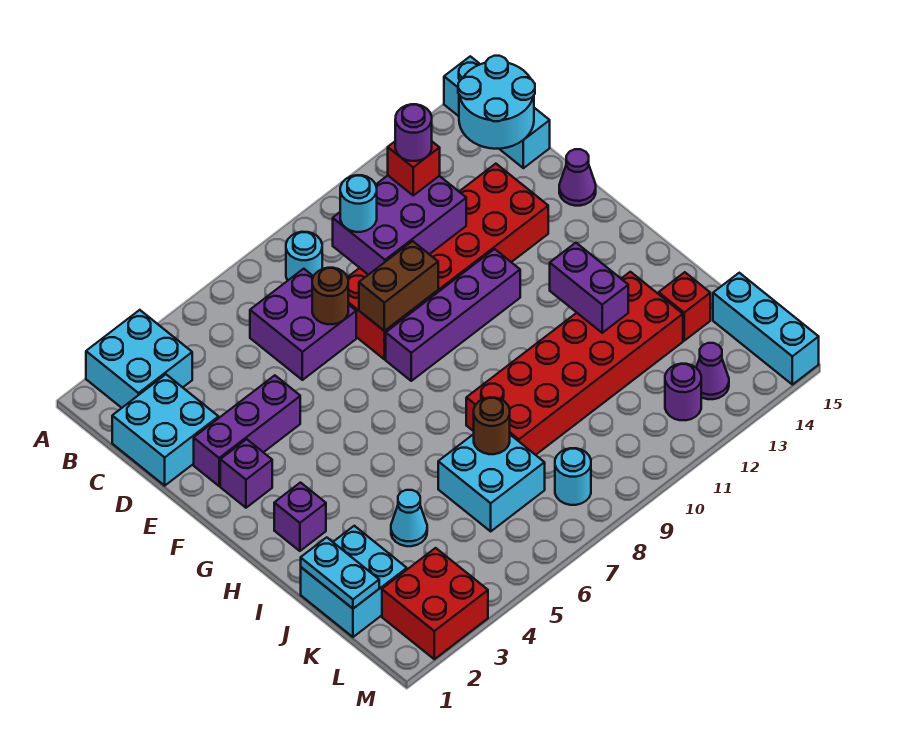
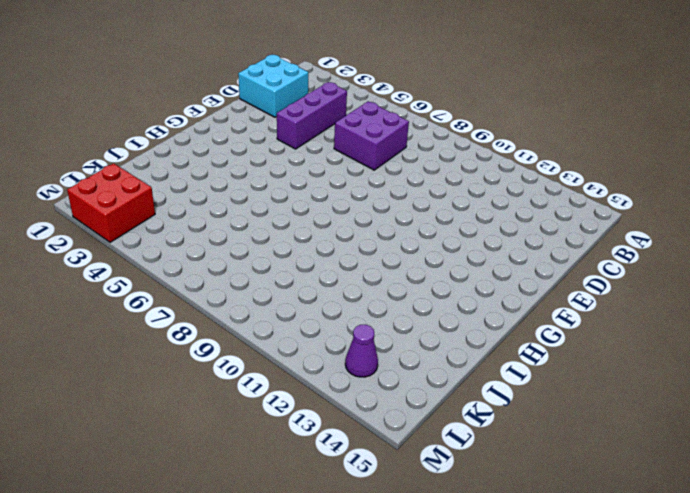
purple 1x3 brick [277,82,347,149] -> purple 1x3 brick turned to [194,375,300,486]
none -> cyan 2x2 brick [86,310,192,408]
none -> cyan 1x3 brick [444,56,550,168]
none -> cyan 1x1 round brick [286,232,322,280]
none -> red 2x6 brick [348,164,548,359]

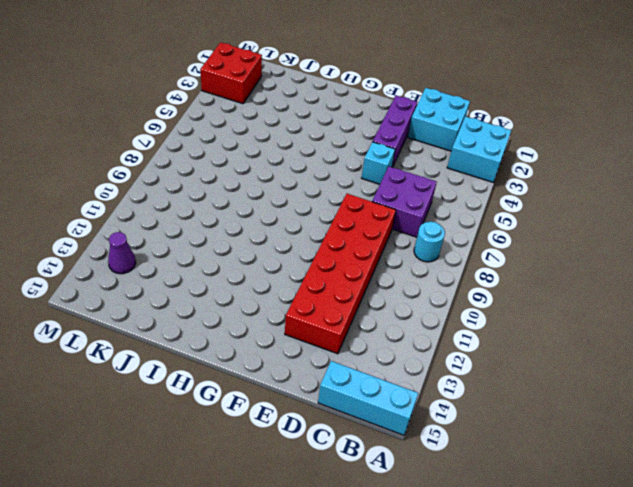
cyan 1x1 brick [362,142,395,184] -> none
none -> purple 1x1 cone [559,149,596,206]
none -> purple 1x1 brick [220,439,272,508]
none -> purple 1x4 brick [386,249,520,381]
none -> purple 1x1 brick [274,483,326,551]

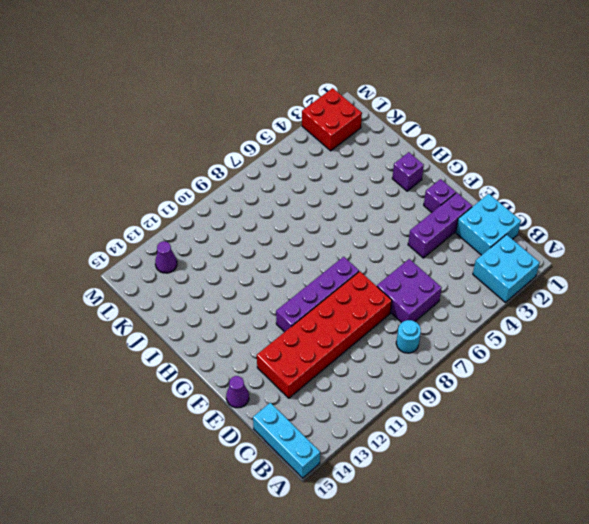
none -> red 2x6 brick [466,272,683,455]
none -> cyan 2x2 brick [301,526,407,637]
none -> cyan 1x1 cone [391,490,427,546]
none -> cyan 2x2 brick [438,434,545,531]

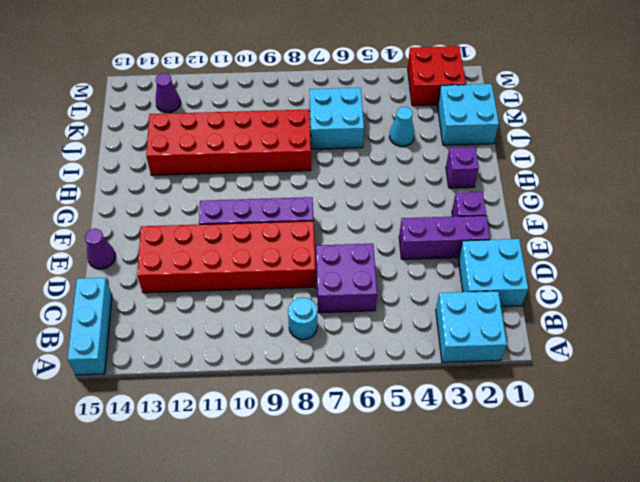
none -> red 1x1 brick [659,272,710,341]
none -> cyan 1x3 brick [713,273,819,385]
none -> cyan 1x1 round brick [555,448,591,505]
none -> purple 1x1 round brick [665,364,701,420]

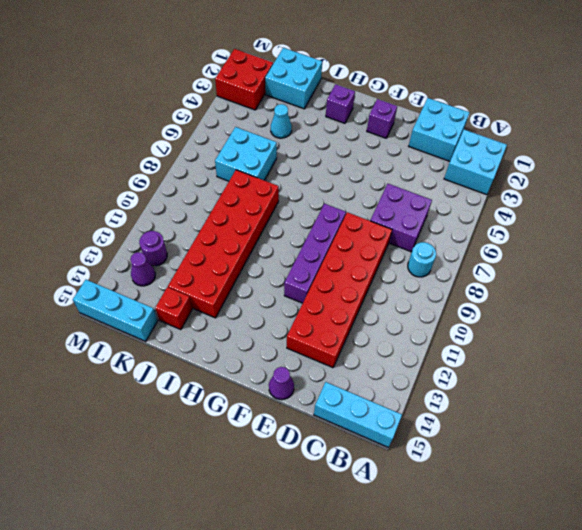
none -> purple 1x3 brick [194,375,300,486]
none -> cyan 1x1 round brick [555,448,591,505]
none -> cyan 2x2 round brick [458,56,535,149]
none -> purple 2x3 brick [333,176,466,275]

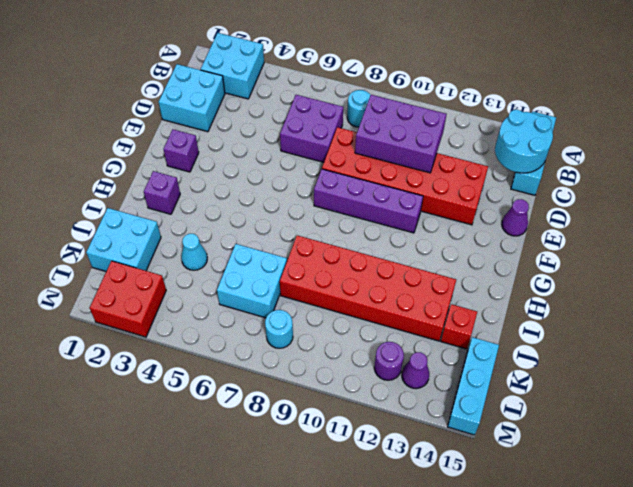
none -> purple 1x3 brick [194,375,300,486]
none -> brown 1x1 round brick [312,268,348,324]
none -> brown 1x2 brick [359,241,438,331]
none -> purple 1x2 brick [550,243,628,333]

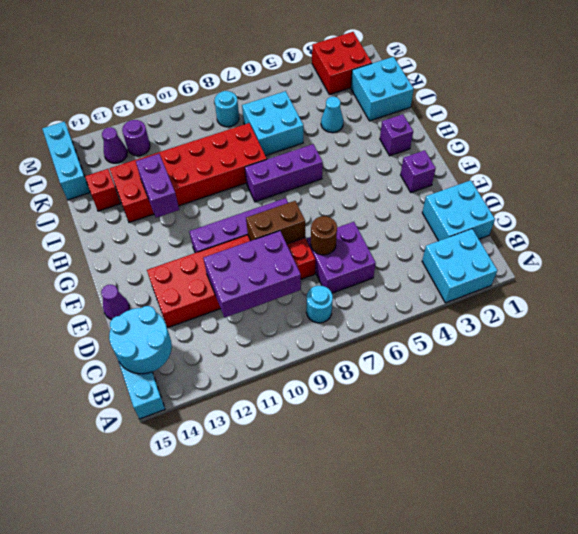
purple 1x3 brick [245,144,323,202] -> purple 1x3 brick moved to [194,375,300,486]
none -> cyan 1x2 plate [301,537,379,609]
none -> brown 1x1 round brick [474,397,510,454]
none -> cyan 1x1 round brick [340,175,377,232]
none -> red 1x1 brick [388,142,440,195]

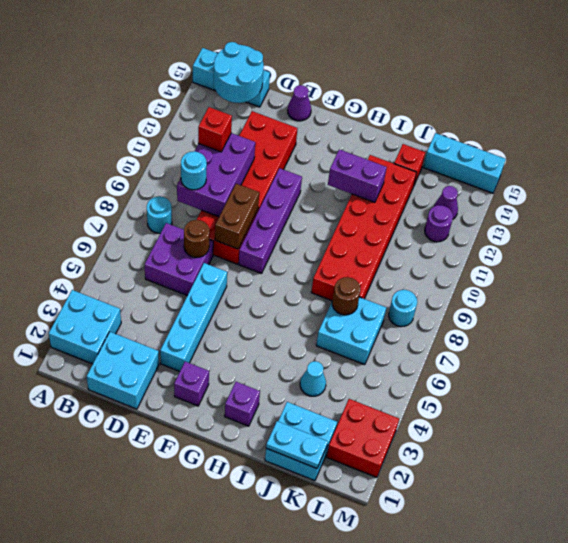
cyan 1x4 brick [160,263,227,371] -> purple 1x3 brick [194,375,300,486]
none -> purple 1x1 round brick [395,104,432,161]

